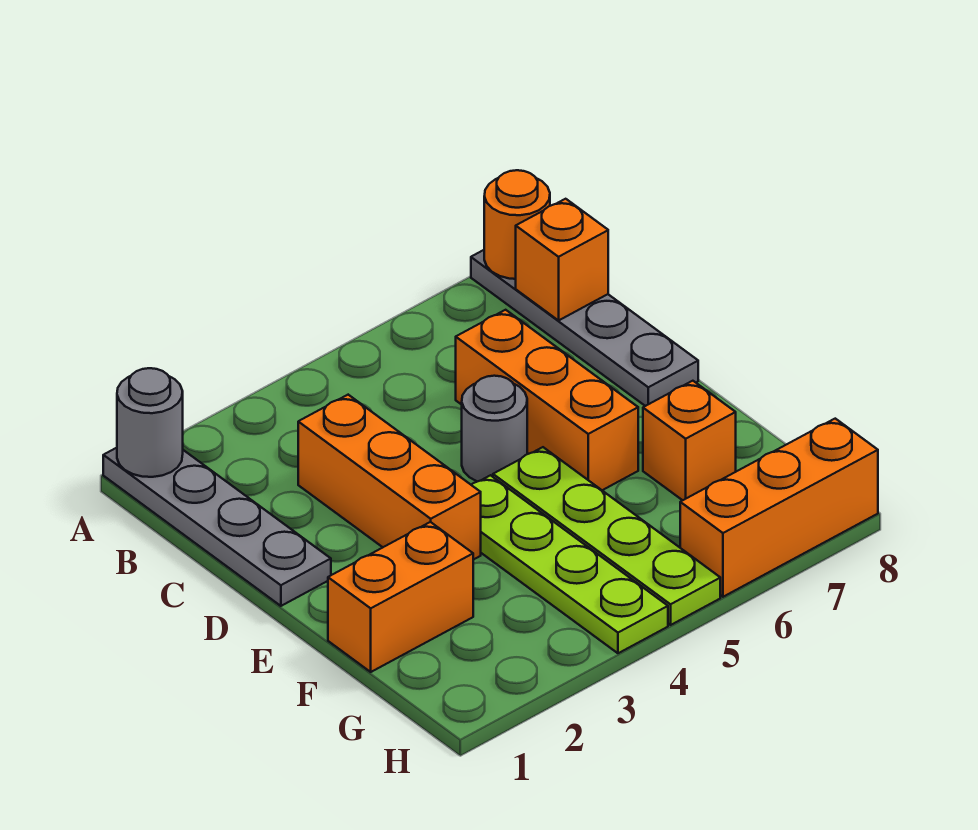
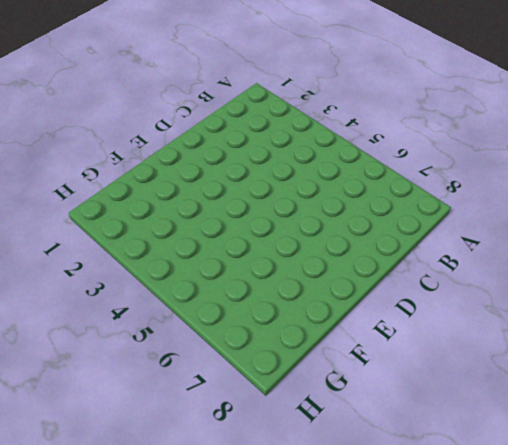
none -> grey 1x4 plate [103,448,331,606]
none -> grey 1x4 plate [471,250,698,406]
none -> orange 1x3 brick [298,395,481,560]

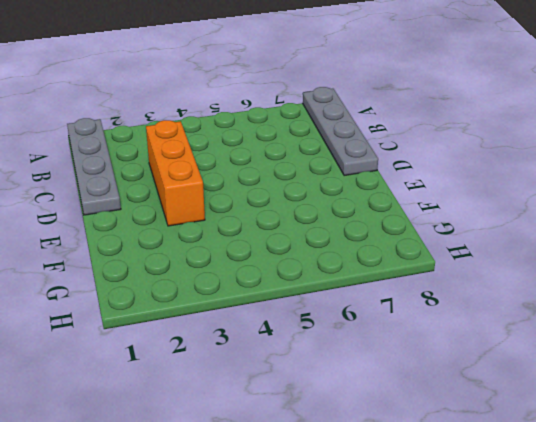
none -> orange 1x3 brick [456,310,638,490]
none -> grey 1x1 round brick [462,376,527,482]
none -> lime 1x4 plate [472,475,668,653]

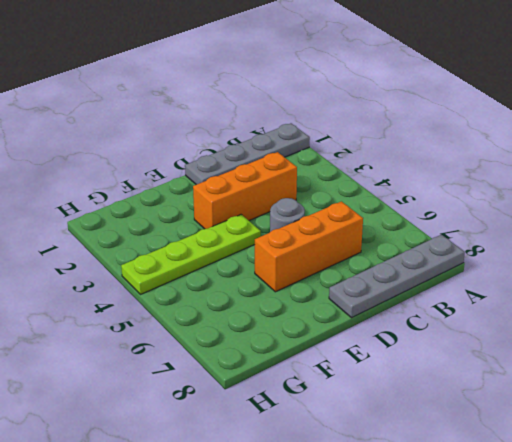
none -> lime 1x4 plate [493,447,720,625]
none -> orange 1x2 brick [328,522,473,672]
none -> orange 1x1 brick [643,381,736,500]

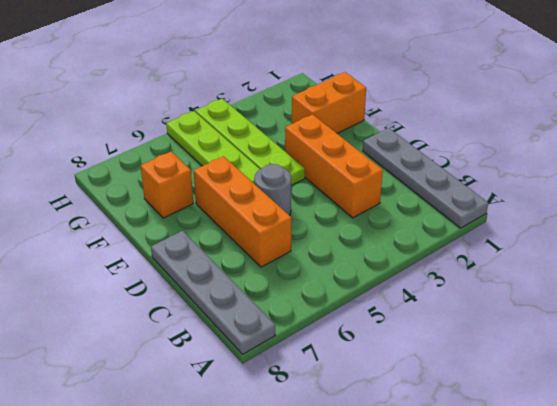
none -> orange 1x3 brick [680,419,878,597]
none -> grey 1x1 round brick [117,368,183,477]
none -> orange 1x1 round brick [484,170,550,279]

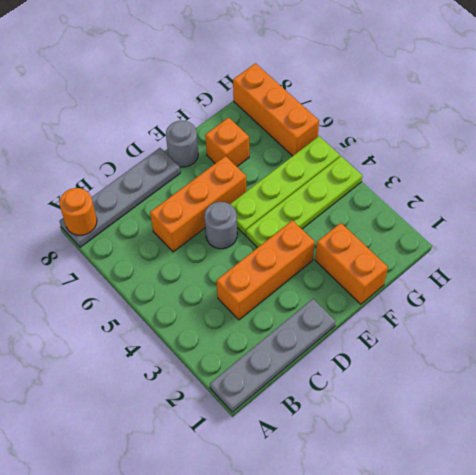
grey 1x1 round brick [166,121,198,167] -> grey 1x1 round brick moved to [117,368,183,477]
none -> orange 1x1 brick [516,199,608,320]

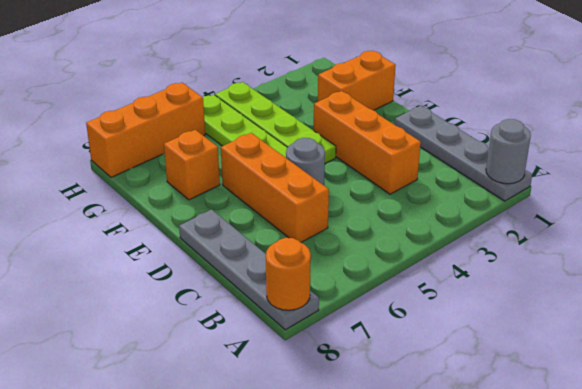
none -> orange 1x1 brick [516,199,608,320]

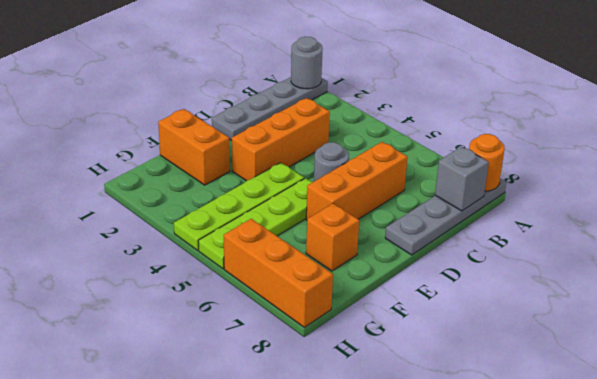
grey 1x1 brick [435,147,489,211] -> orange 1x1 brick [516,199,608,320]

